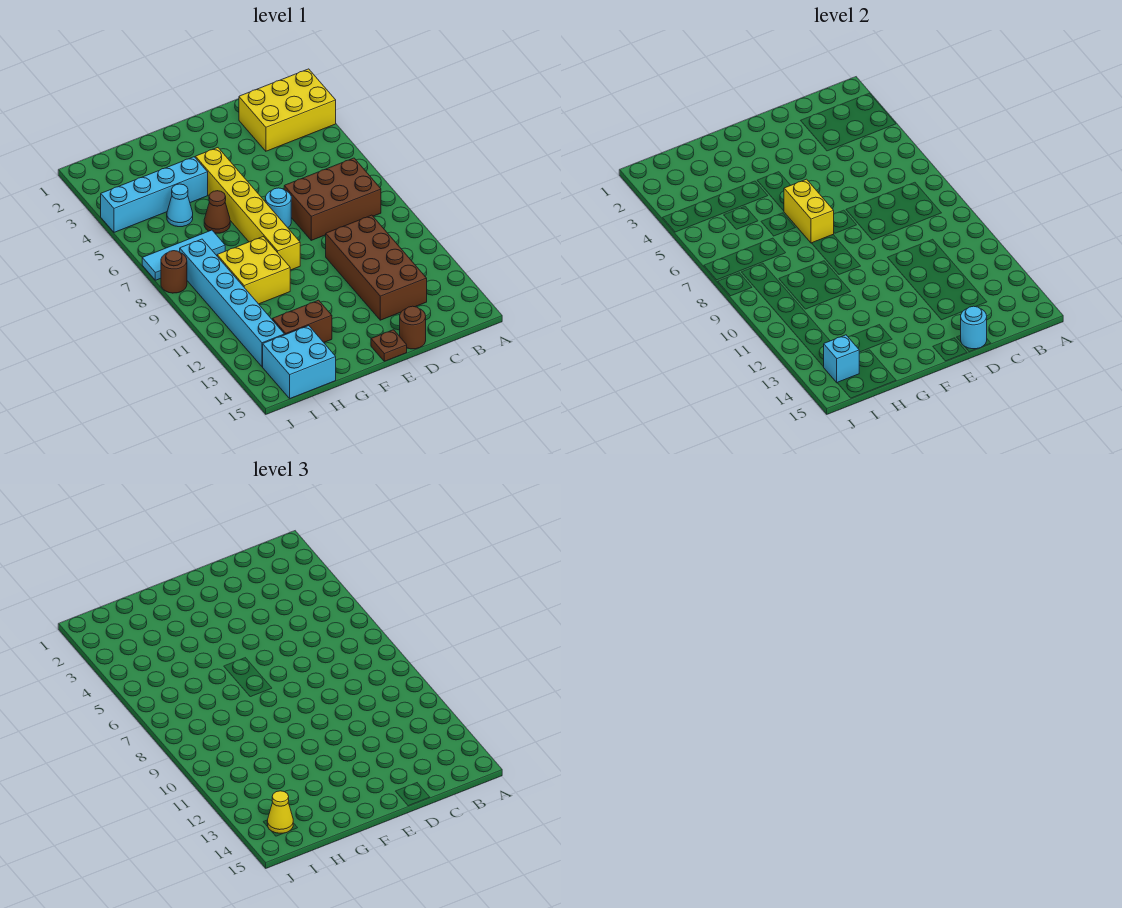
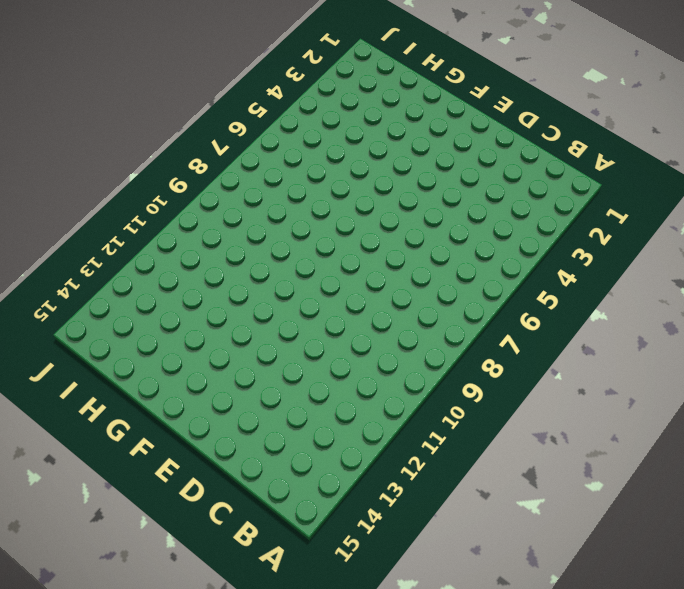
none -> yellow 2x3 brick [239,69,336,151]
none -> brown 2x3 brick [284,158,381,240]
none -> brown 2x4 brick [326,215,427,320]

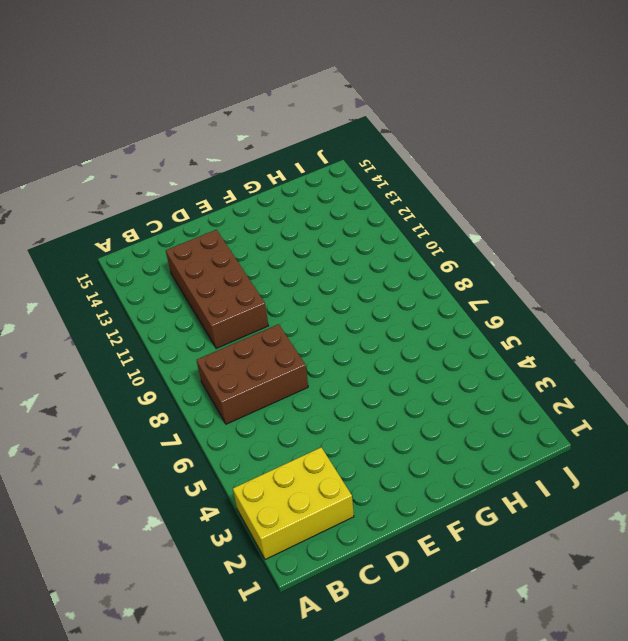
none -> brown 1x1 round brick [400,306,426,349]
none -> cyan 1x1 round brick [265,188,291,228]
none -> brown 1x1 plate [371,330,407,361]

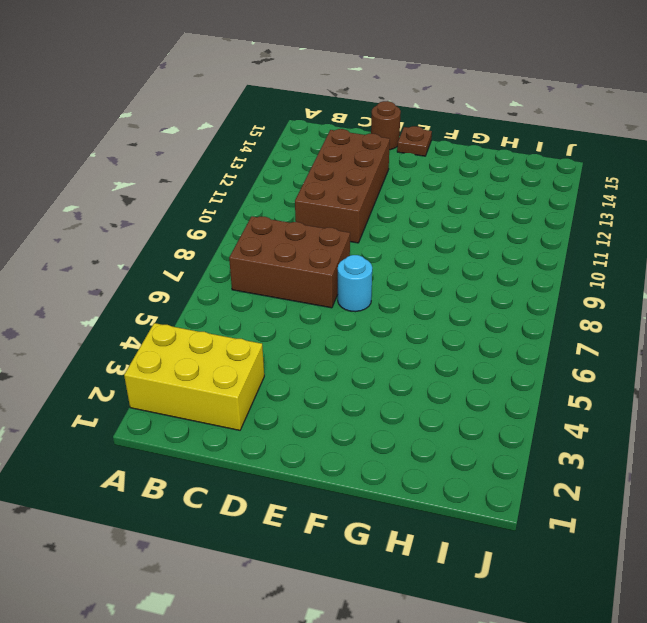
none -> yellow 1x6 brick [195,148,300,270]
none -> cyan 1x4 brick [101,157,208,232]
none -> brown 1x1 cone [204,191,230,233]

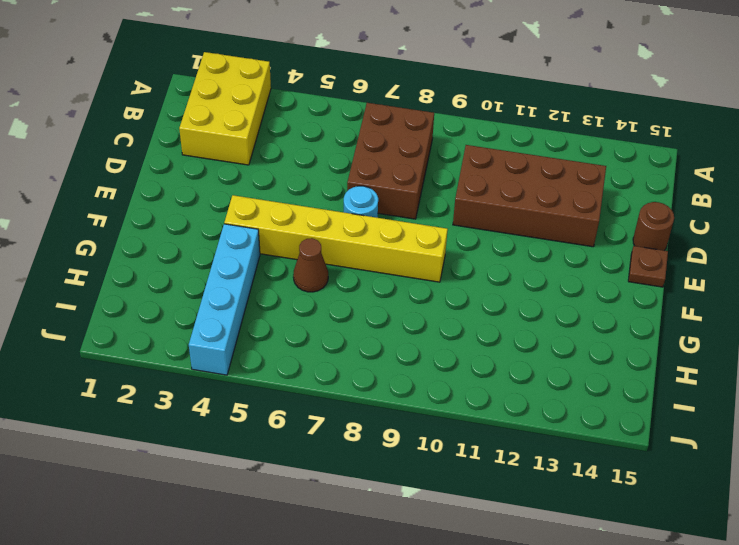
none -> yellow 2x2 brick [217,237,290,304]
none -> brown 1x2 brick [272,300,332,342]
none -> cyan 1x1 cone [167,184,193,227]

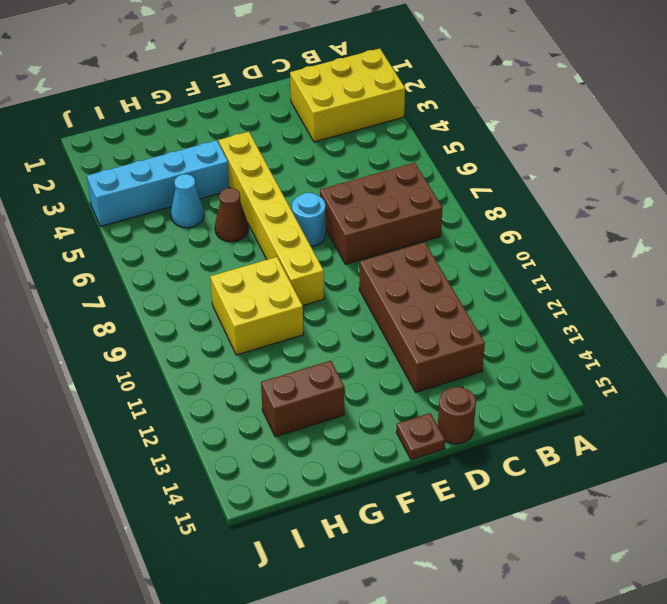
none -> cyan 1x3 tile [142,230,225,280]
none -> cyan 2x2 brick [263,326,336,398]
none -> cyan 1x6 brick [180,239,284,367]

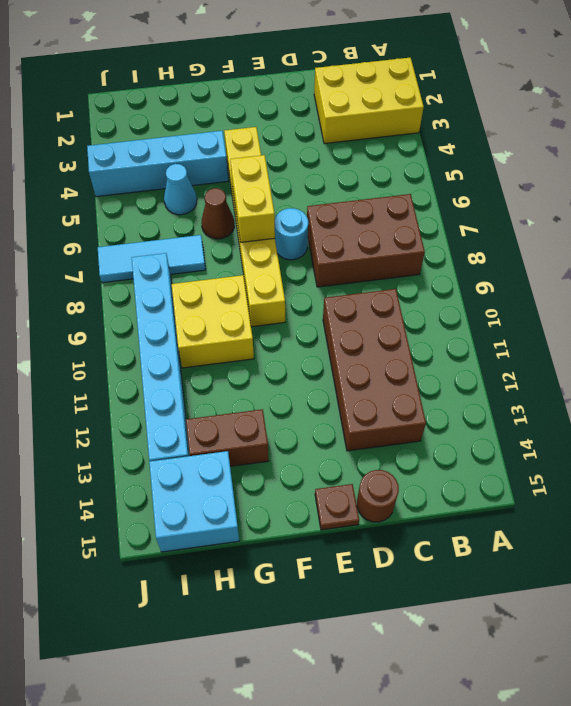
none -> brown 1x1 round brick [161,251,187,293]
none -> cyan 1x1 round brick [961,306,987,349]
none -> cyan 1x1 brick [824,335,859,383]

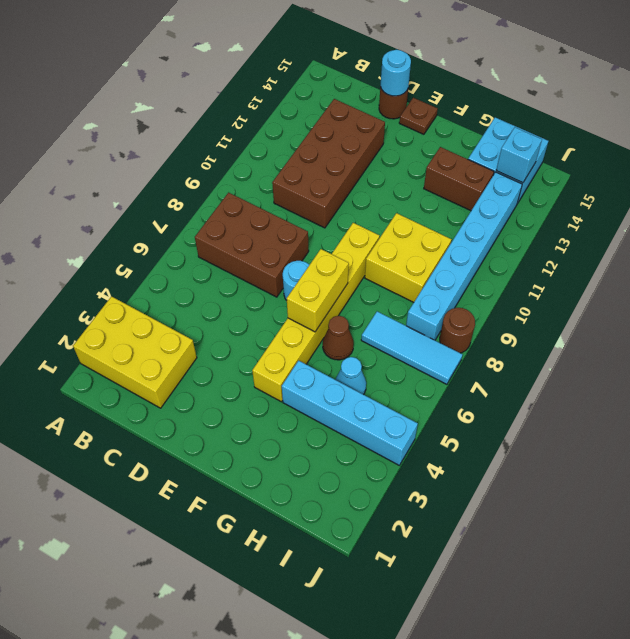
none -> yellow 1x1 cone [267,791,293,833]

